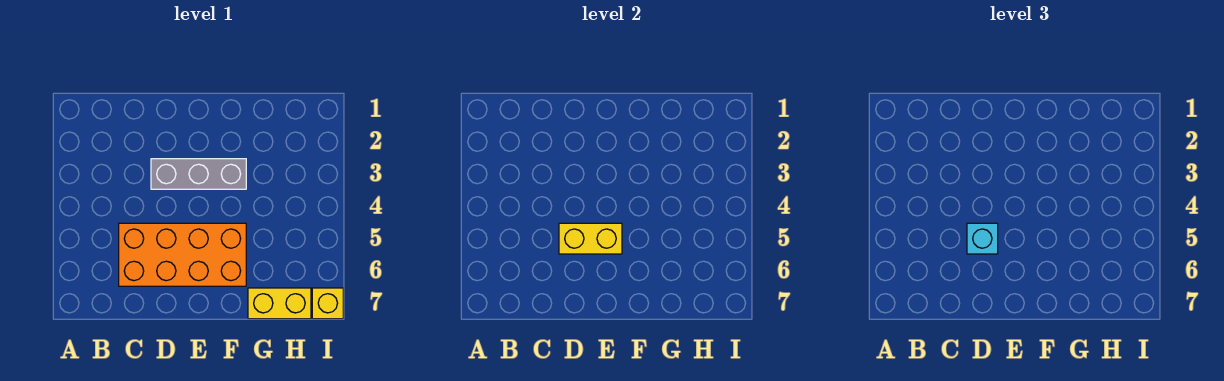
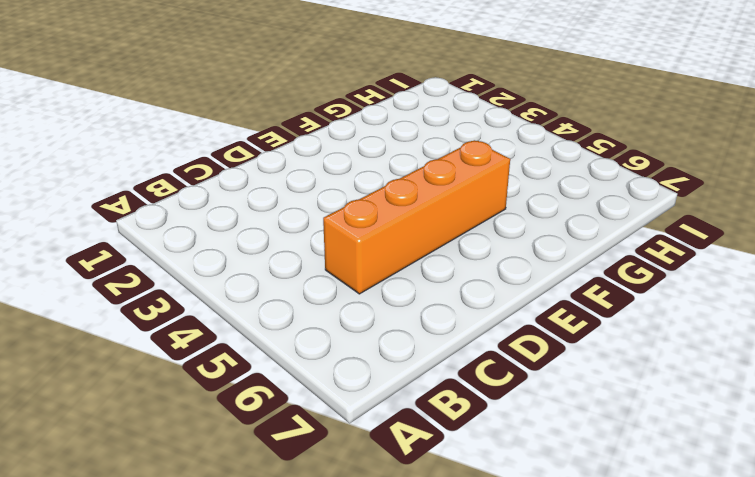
orange 1x4 brick [323,140,510,294] -> orange 2x4 brick [119,223,246,286]
none -> grey 1x3 brick [151,159,246,189]
none -> yellow 1x2 brick [248,288,311,319]

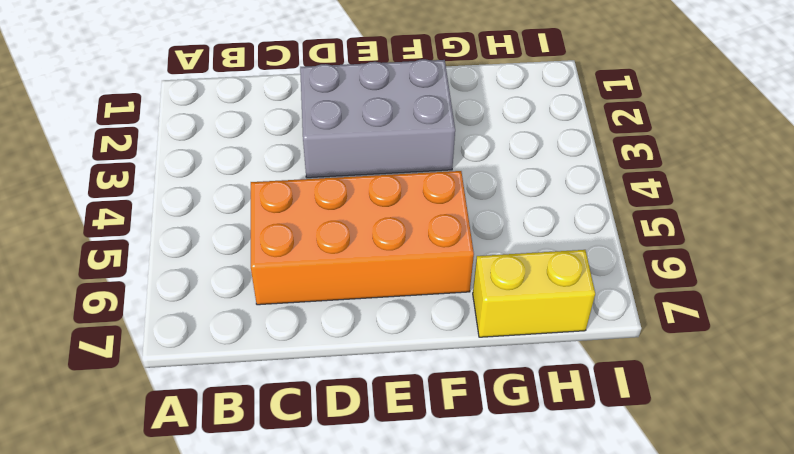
grey 2x3 brick [300,59,455,178] -> grey 1x3 brick [151,159,246,189]
none -> yellow 1x1 brick [312,288,343,319]
none -> yellow 1x2 brick [559,223,622,254]

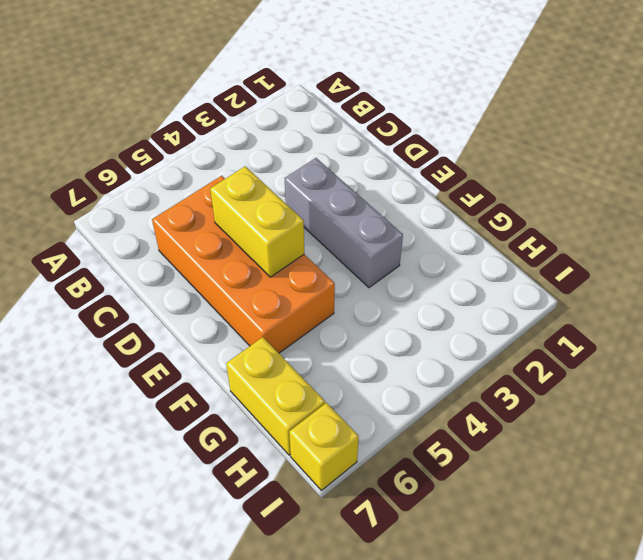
none -> cyan 1x1 brick [967,223,998,254]

